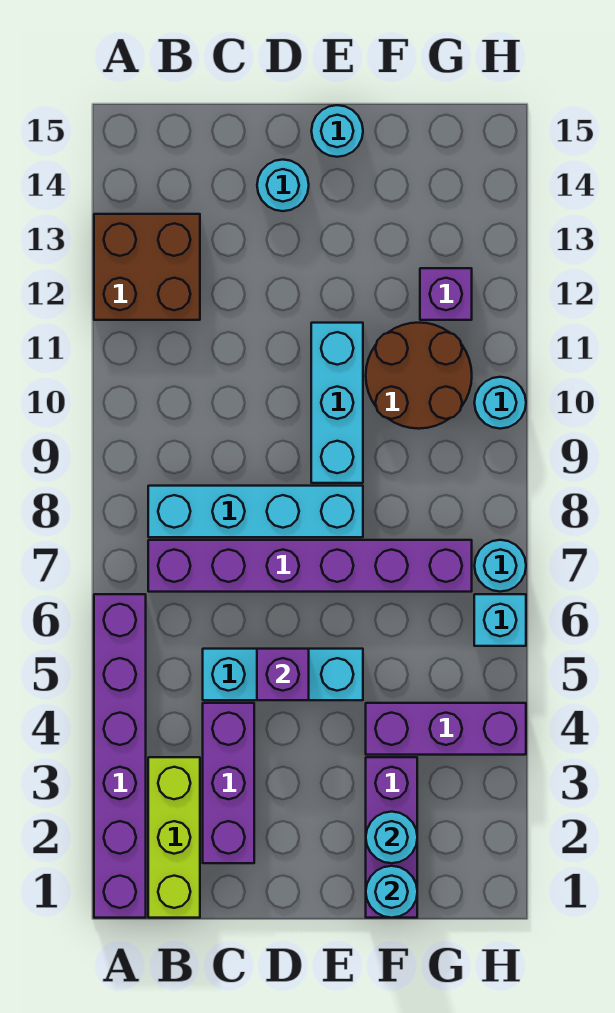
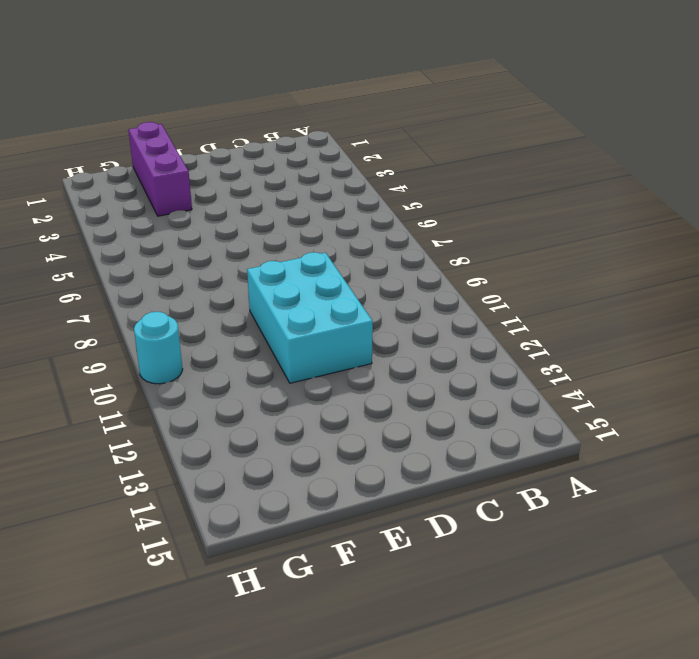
cyan 2x3 brick [247,252,373,383] -> cyan 1x3 brick [311,323,363,483]
none -> purple 1x6 brick [94,594,146,918]
none -> brown 2x2 brick [94,214,200,320]
none -> lime 1x3 brick [148,757,200,918]

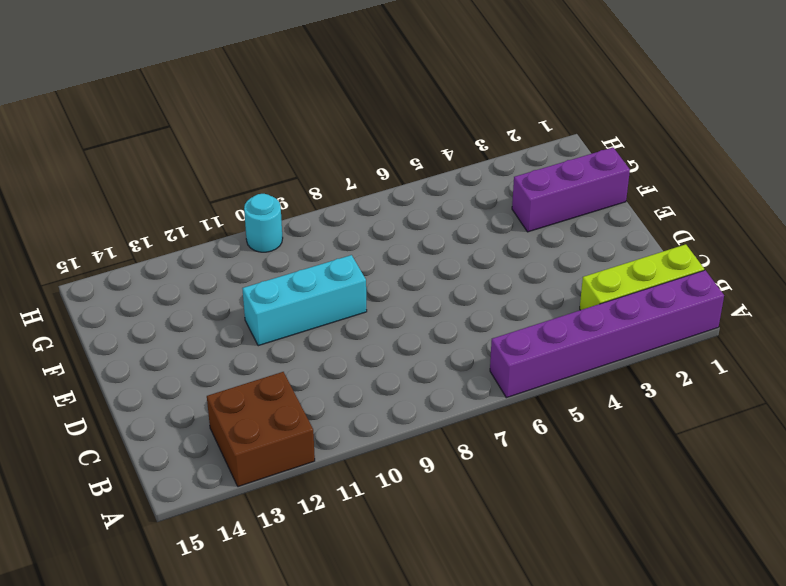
none -> purple 1x6 brick [148,540,472,592]
none -> cyan 1x4 brick [148,486,363,537]
none -> purple 1x3 brick [203,703,254,863]

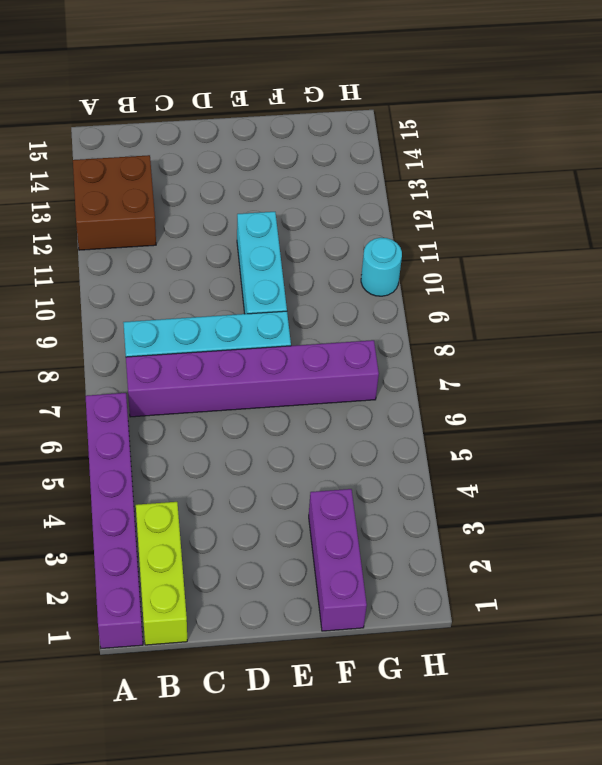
none -> purple 1x3 brick [203,703,254,863]
none -> cyan 1x3 brick [203,649,363,700]
none -> cyan 1x1 round brick [257,160,309,211]

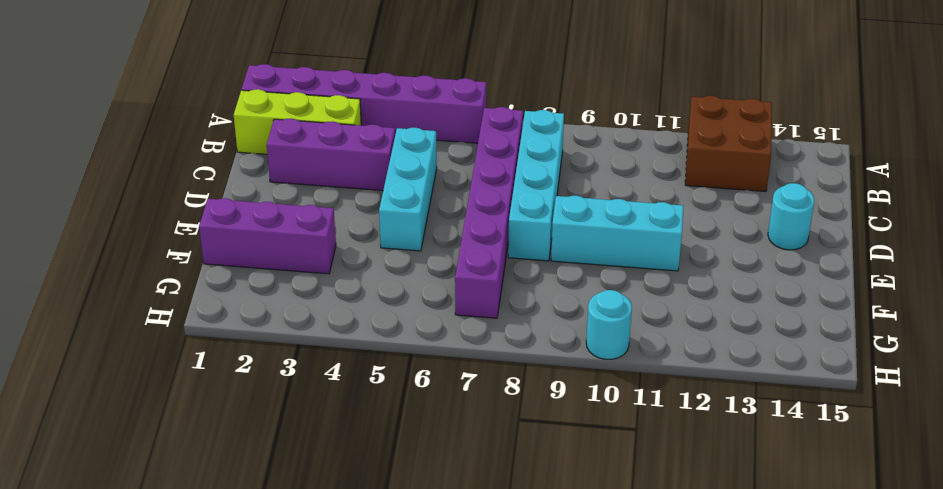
none -> cyan 1x1 round brick [311,105,363,157]
none -> purple 1x3 brick [366,703,526,755]
none -> brown 2x2 round brick [366,323,472,429]

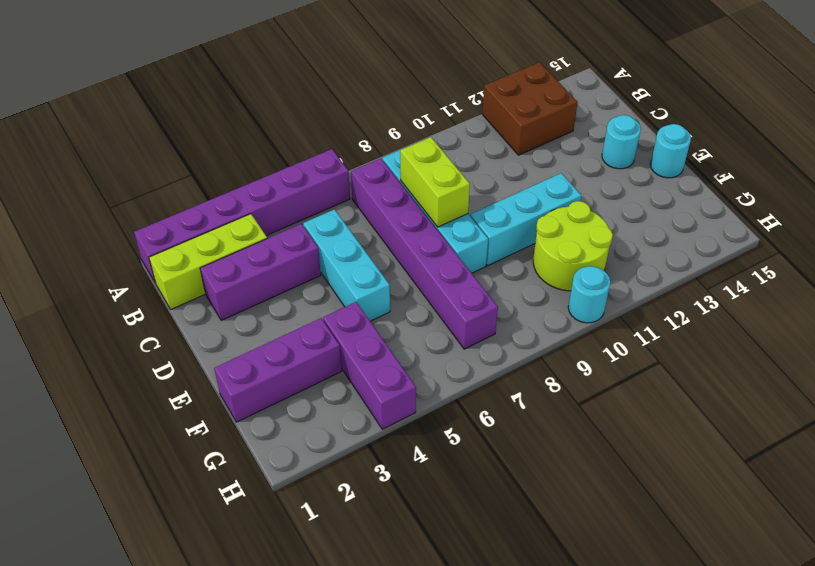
lime 1x2 brick [400,137,470,227] -> none
lime 2x2 round brick [533,201,613,291] -> brown 2x2 round brick [366,323,472,429]
none -> purple 1x1 brick [420,268,472,320]
none -> cyan 1x1 brick [474,594,526,646]
none -> cyan 1x1 round brick [474,540,526,592]

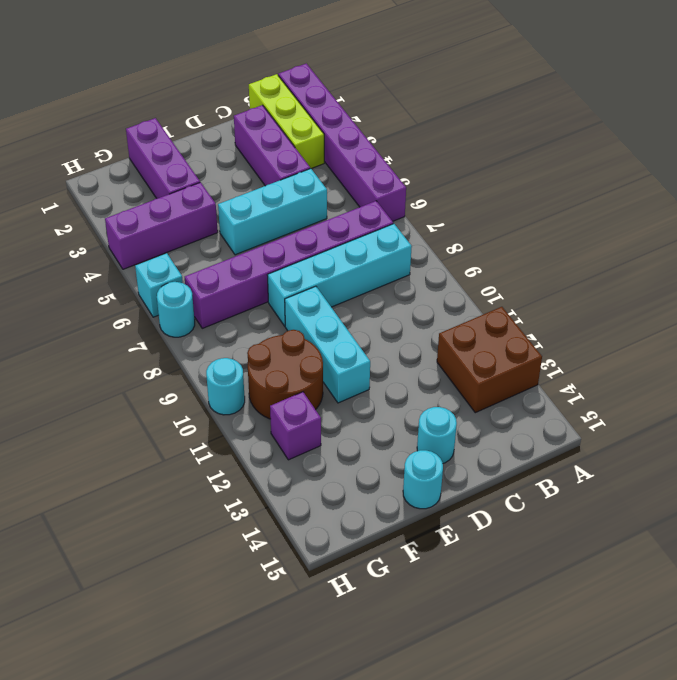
none -> purple 1x1 brick [257,649,309,700]
none -> cyan 1x1 round brick [366,866,417,918]
none -> cyan 1x1 round brick [366,812,417,863]

